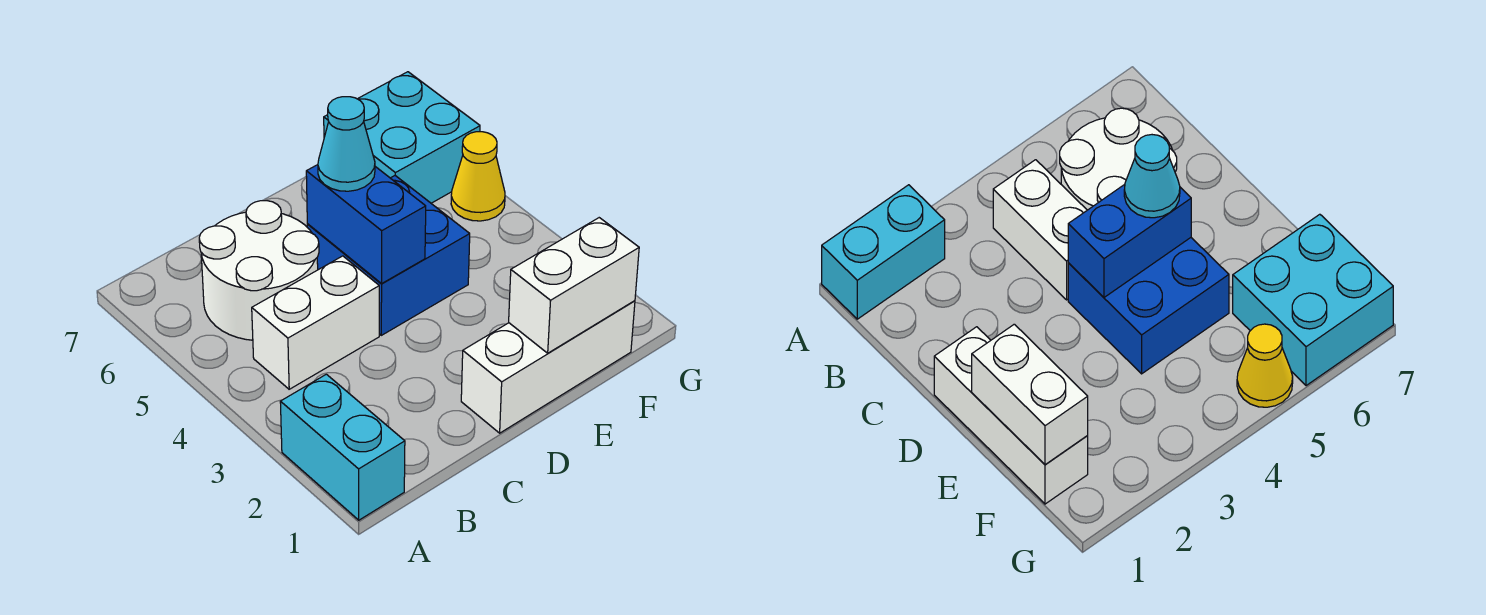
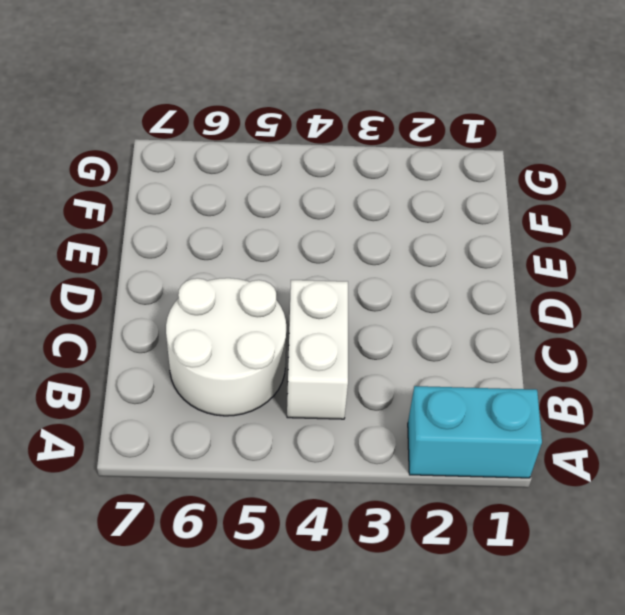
none -> white 1x3 brick [461,301,635,433]
none -> blue 2x2 brick [307,176,470,335]

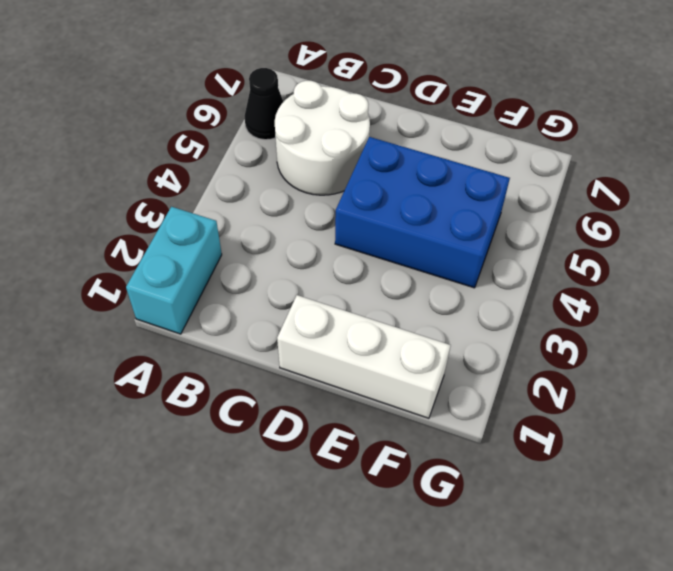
black 1x1 cone [245,68,283,140] -> none
blue 2x3 brick [335,137,510,288] -> blue 2x2 brick [307,176,470,335]
none -> white 1x2 brick [252,256,379,389]
none -> cyan 2x2 brick [324,72,480,203]

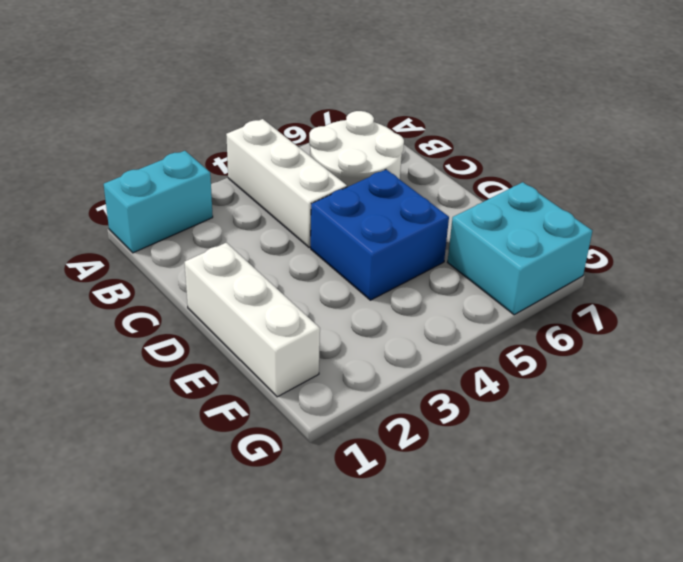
white 1x3 brick [226,119,347,248] -> white 1x2 brick [252,256,379,389]
none -> yellow 1x1 cone [451,132,505,221]
none -> blue 1x2 brick [306,165,426,283]

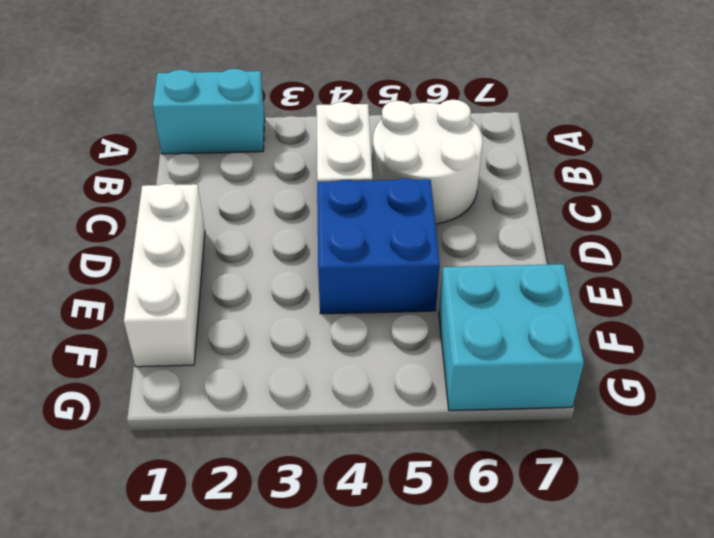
none -> yellow 1x1 cone [451,132,505,221]
none -> blue 1x2 brick [306,165,426,283]

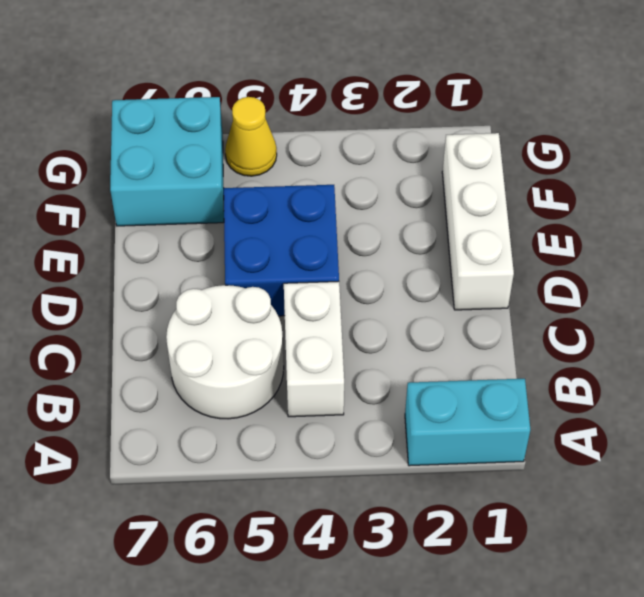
none -> blue 1x2 brick [306,165,426,283]
none -> white 1x2 brick [509,218,639,353]

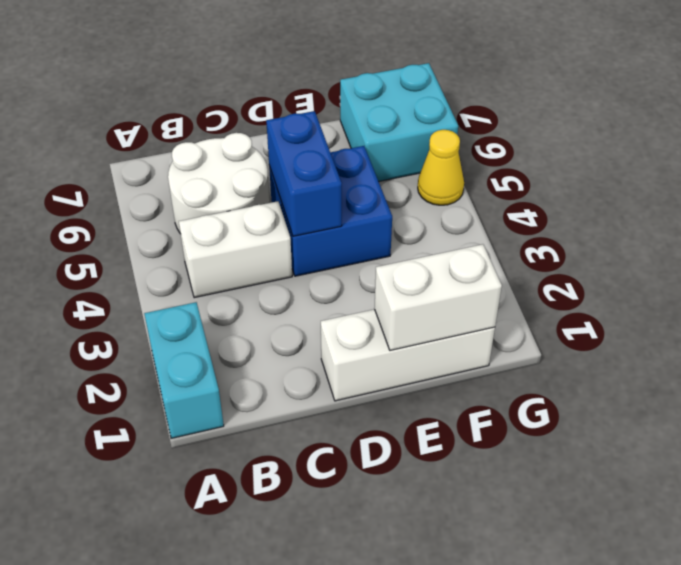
none -> cyan 1x1 cone [318,97,375,191]

